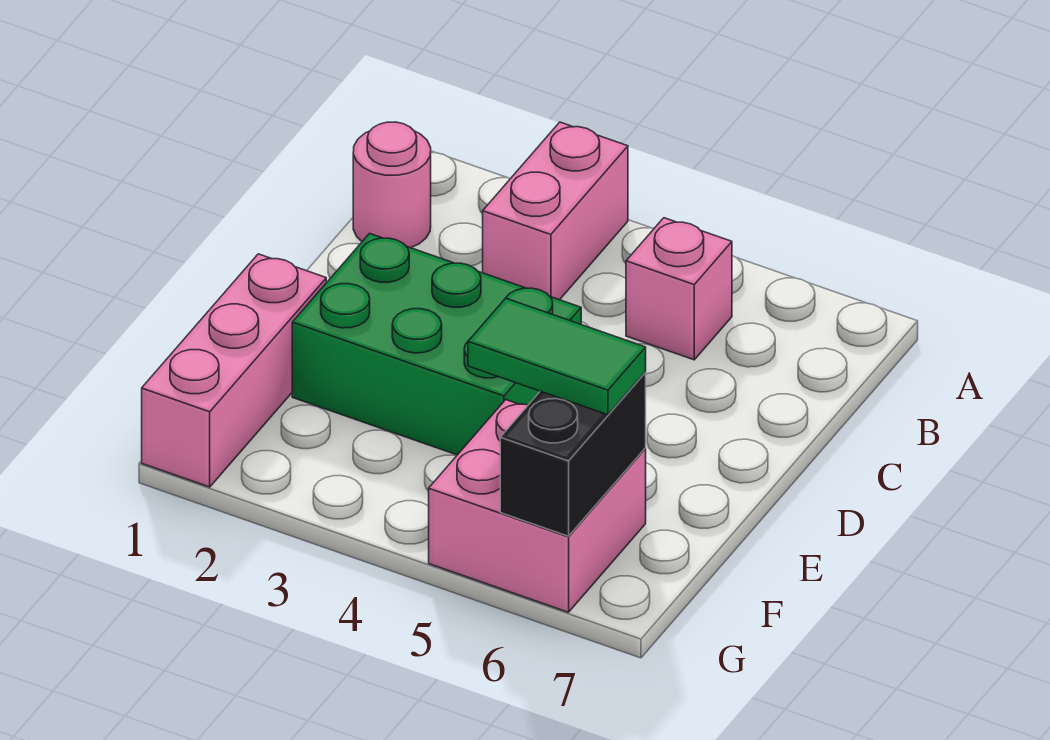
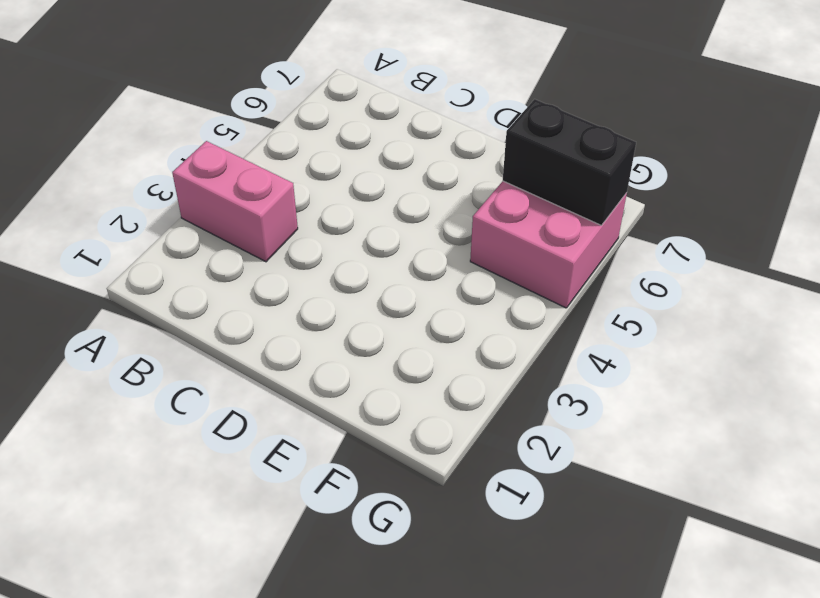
none -> pink 1x1 round brick [353,122,431,248]
none -> pink 1x1 brick [626,218,732,360]

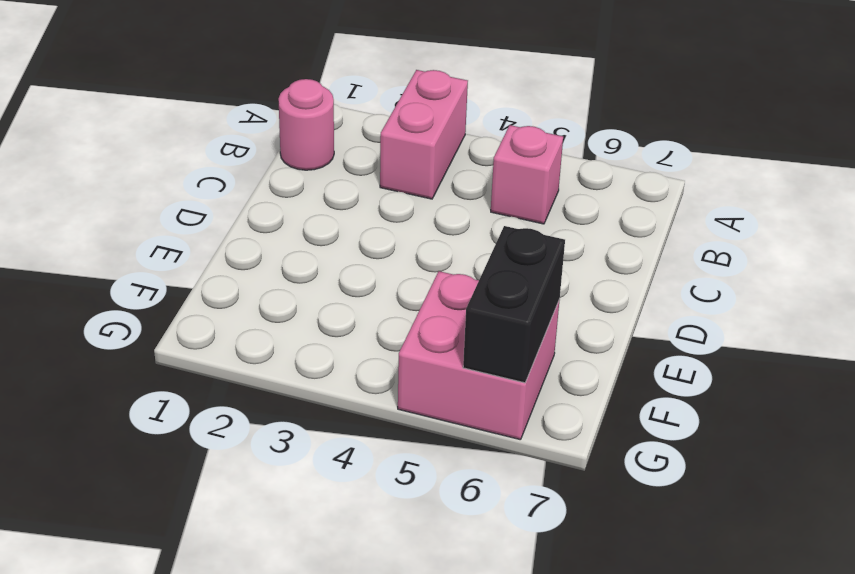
none -> green 2x3 brick [292,234,581,455]
none -> pink 1x3 brick [142,254,326,487]

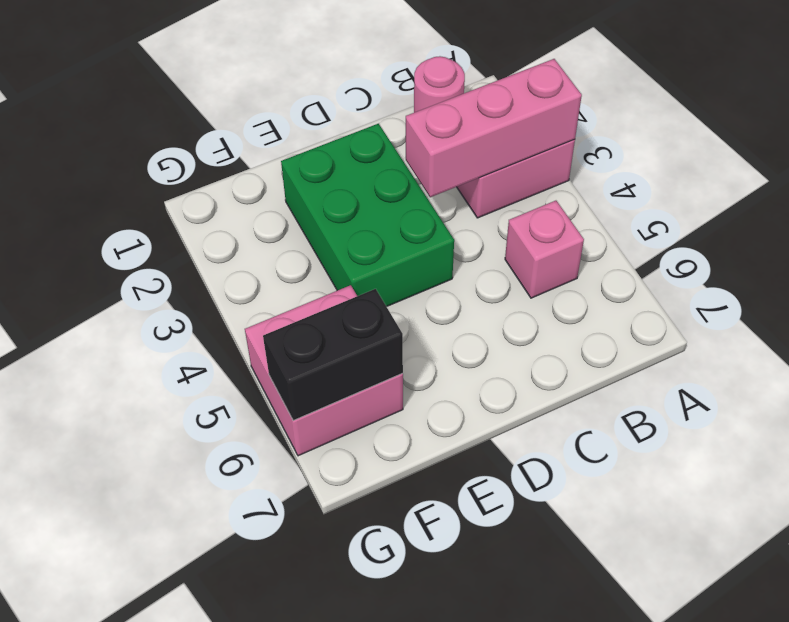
pink 1x3 brick [406,59,582,197] -> pink 1x3 brick moved to [142,254,326,487]
none -> green 1x2 tile [468,298,646,415]

